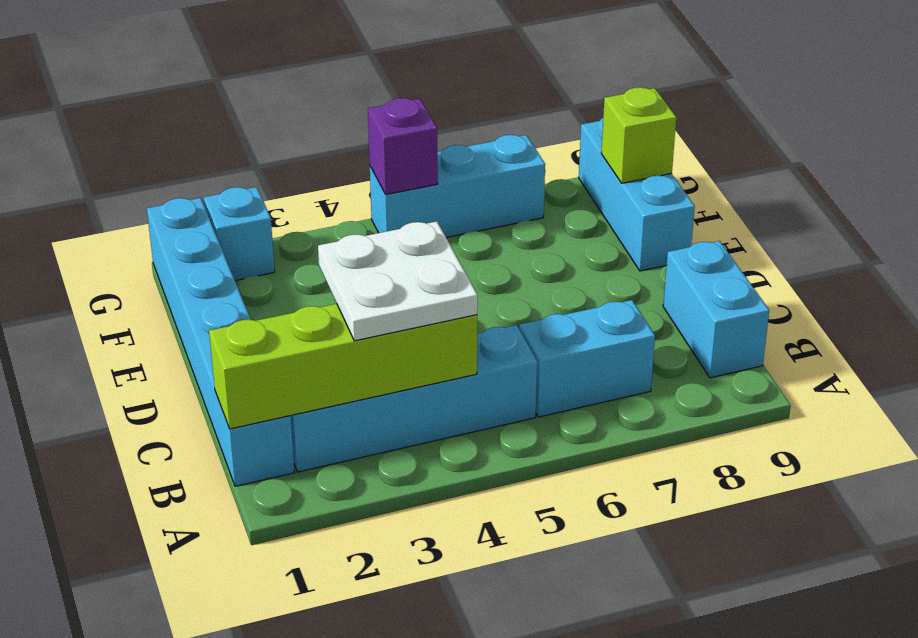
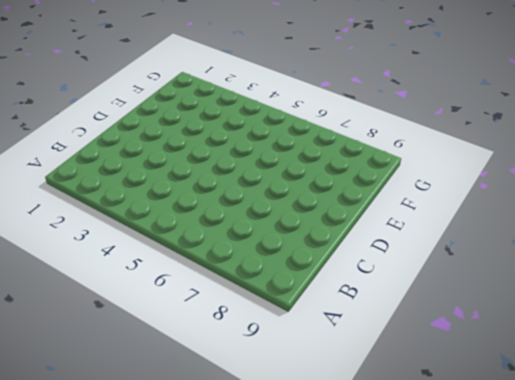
none -> cyan 1x6 brick [147,198,295,486]
none -> cyan 1x4 brick [291,325,537,472]

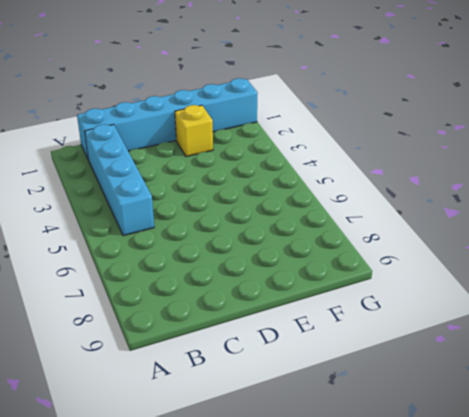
yellow 1x1 brick [175,105,213,157] -> none
none -> cyan 1x2 brick [519,300,655,417]
none -> cyan 1x2 brick [663,241,769,378]

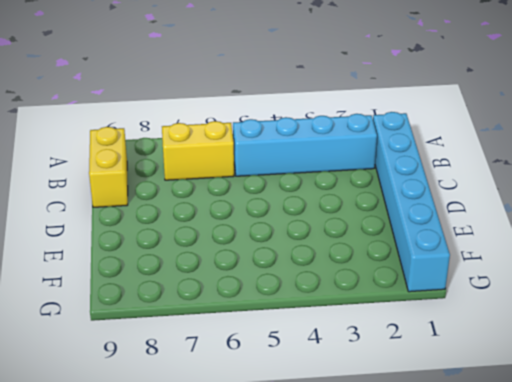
yellow 1x2 brick [162,121,234,180] -> cyan 1x2 brick [519,300,655,417]
yellow 1x2 brick [89,127,128,207] -> cyan 1x2 brick [663,241,769,378]
none -> cyan 1x3 brick [579,118,695,271]
none -> cyan 1x1 brick [204,187,275,281]

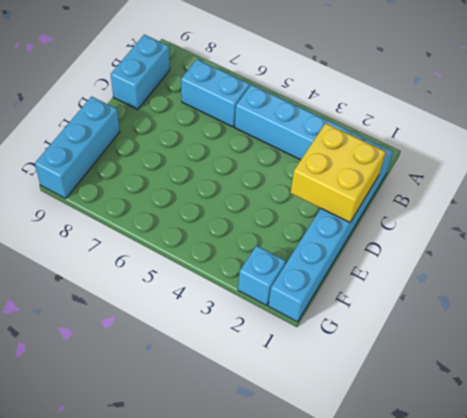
yellow 2x2 brick [291,123,386,222] -> none
none -> cyan 1x3 brick [370,135,545,238]
none -> lime 1x4 brick [209,304,477,429]

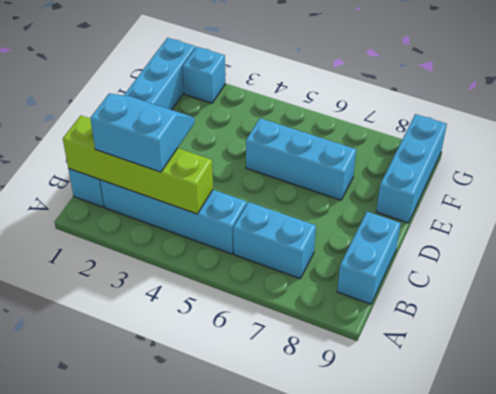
cyan 2x2 slope [90,93,194,172] -> white 2x2 plate [318,221,478,341]
cyan 1x3 brick [246,118,356,200] -> cyan 1x3 brick moved to [370,135,545,238]
none -> lime 1x1 brick [601,87,676,183]
none -> purple 1x1 brick [368,98,438,195]

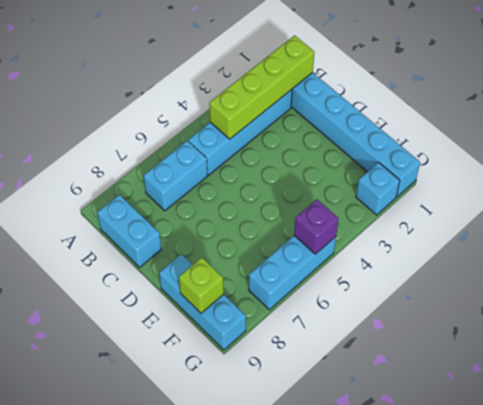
none -> white 2x2 plate [318,221,478,341]

